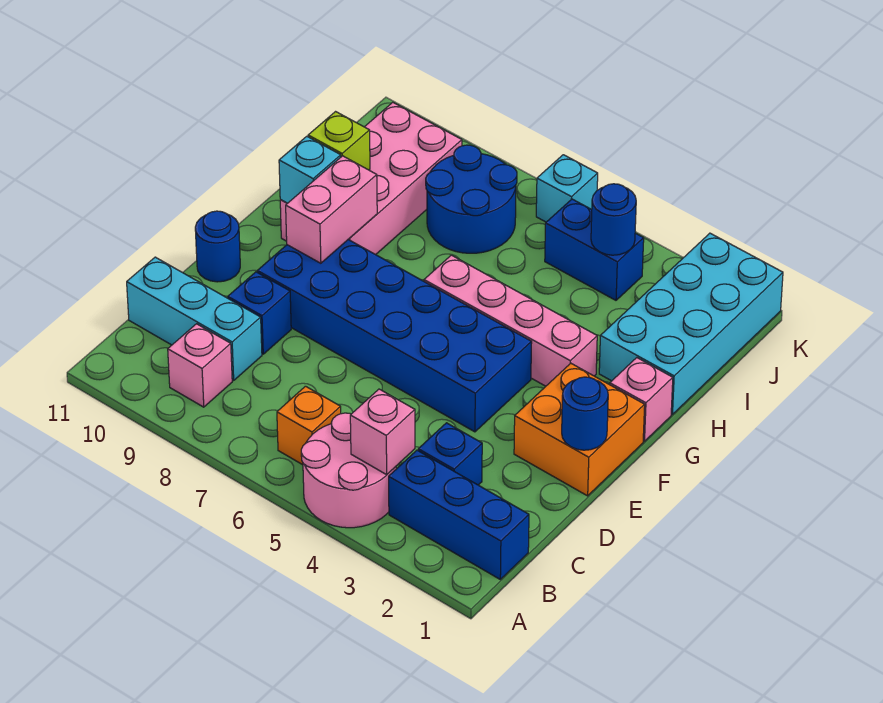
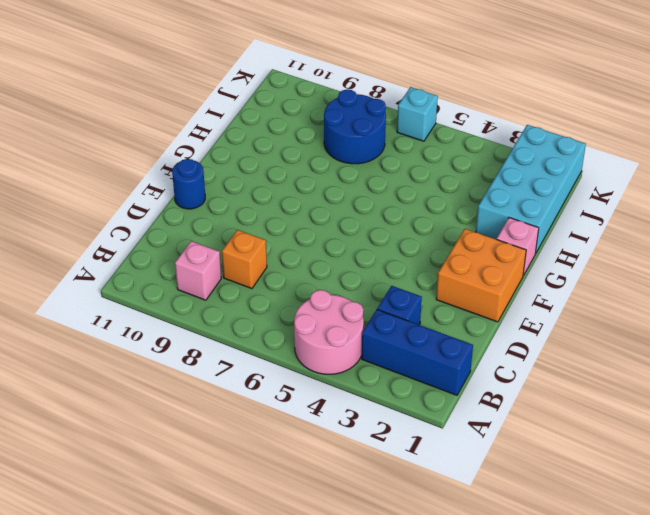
orange 1x1 brick [222,230,267,289] -> orange 1x1 brick moved to [277,386,341,465]
none -> cyan 1x3 brick [127,257,262,381]
none -> blue 1x1 brick [228,272,291,354]
none -> blue 2x6 brick [257,239,532,432]

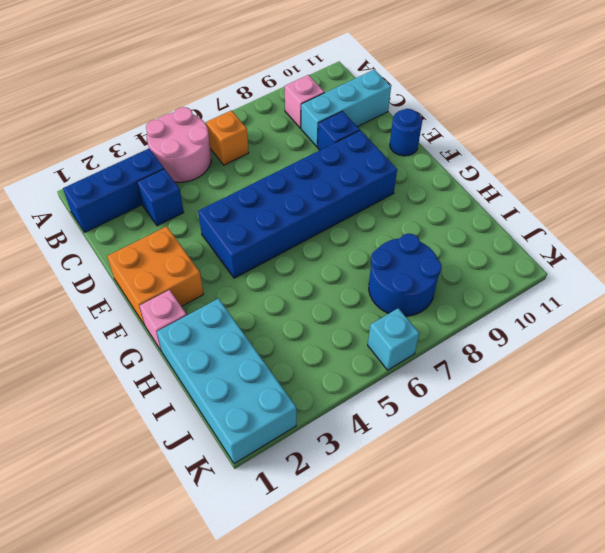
none -> pink 1x4 brick [424,255,597,386]
none -> pink 2x4 brick [280,102,462,255]
none -> blue 1x2 brick [545,199,644,300]

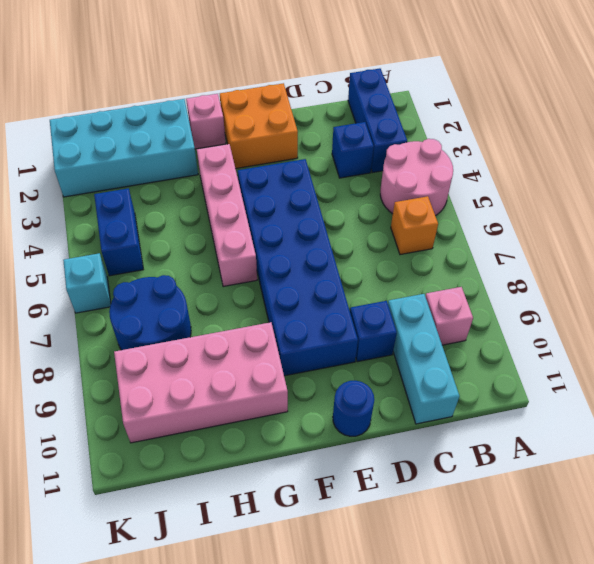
none -> pink 1x1 brick [350,389,415,475]
none -> blue 1x1 round brick [562,377,608,450]
none -> pink 1x2 brick [286,156,377,263]

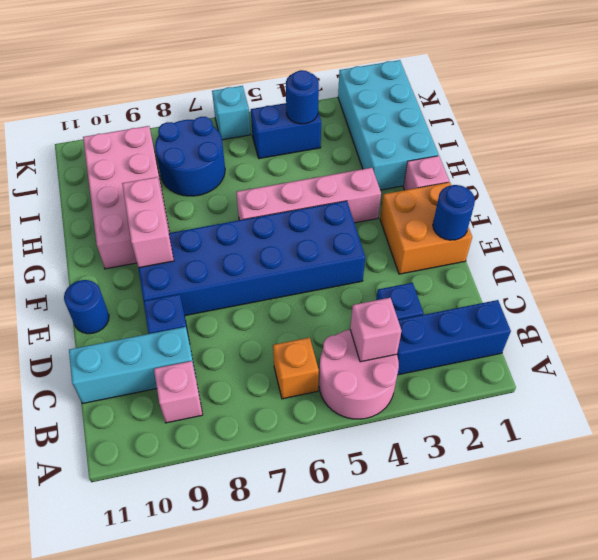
none -> cyan 1x1 brick [279,136,341,203]
none -> lime 1x1 brick [308,112,370,170]

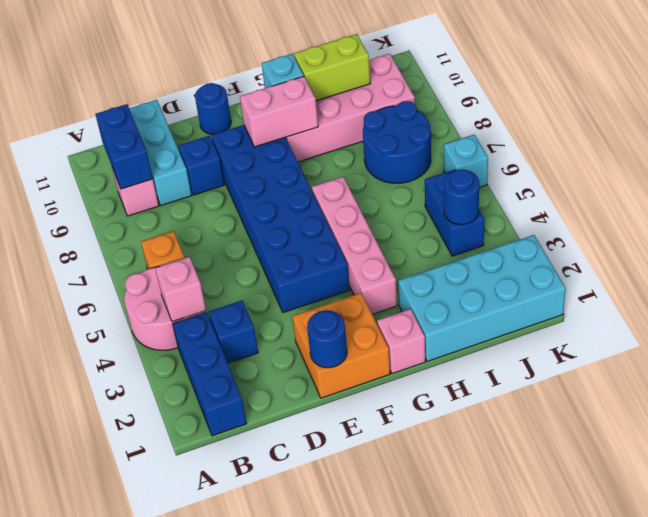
blue 1x2 brick [95,104,153,189] -> none
lime 1x2 brick [294,34,370,101] -> lime 1x1 brick [308,112,370,170]

